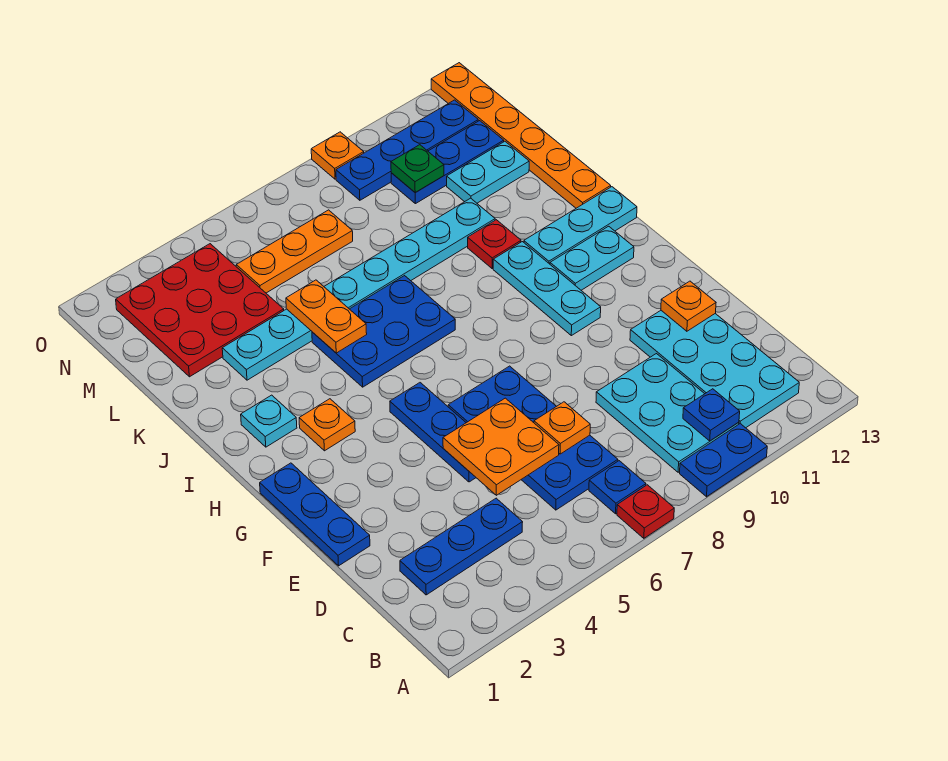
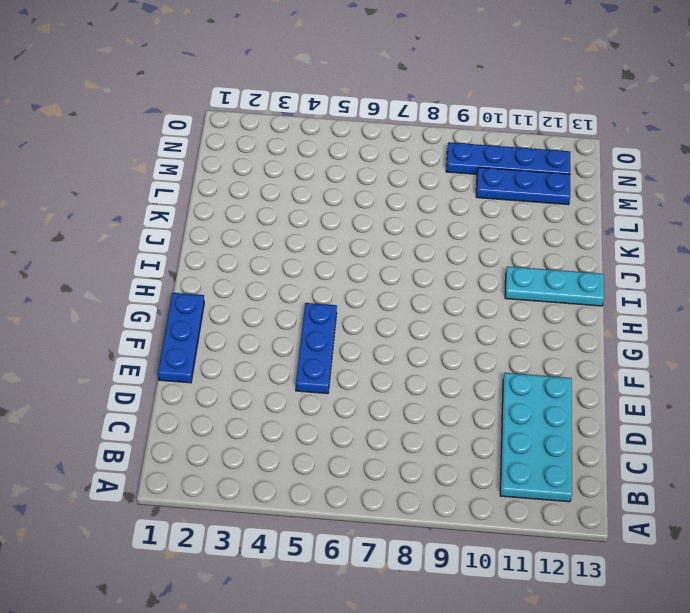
none -> red 1x1 plate [617,485,674,538]
none -> blue 1x2 plate [680,424,767,497]
none -> blue 1x1 plate [589,461,646,514]
none -> cyan 2x3 plate [596,354,739,472]

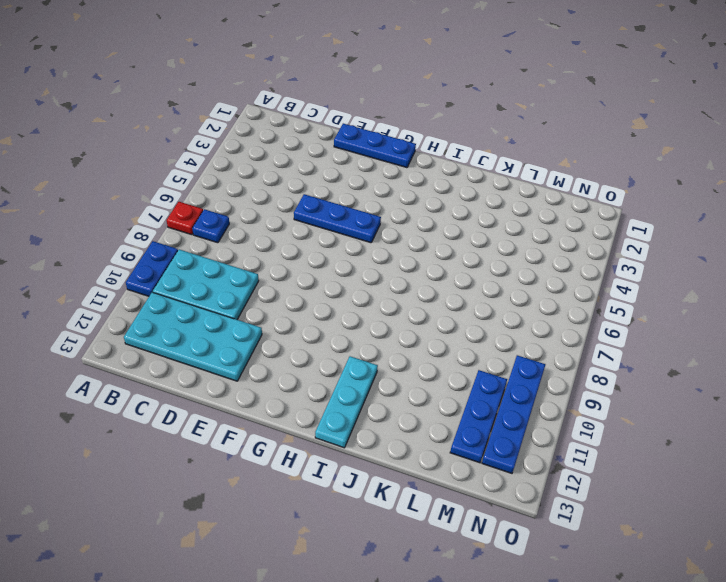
none -> blue 1x3 plate [400,498,523,595]
none -> blue 2x4 plate [448,366,618,510]
none -> cyan 1x3 plate [493,242,601,336]
none -> orange 1x1 plate [299,399,355,451]

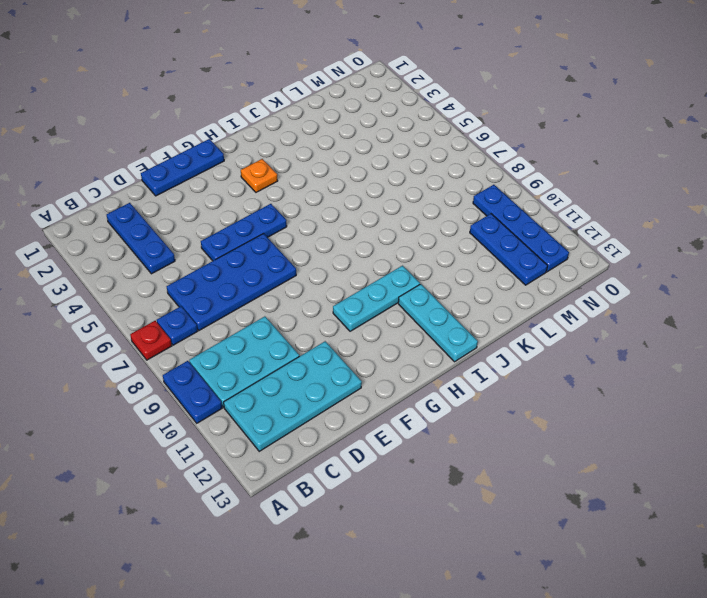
none -> cyan 1x2 plate [550,226,634,290]
none -> cyan 1x1 plate [241,395,297,447]
none -> blue 2x3 plate [312,276,455,387]
none -> red 1x1 plate [468,220,521,268]

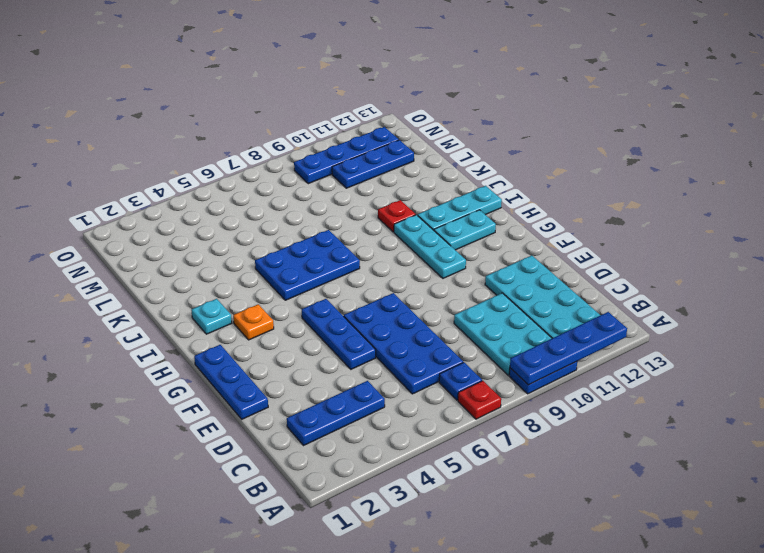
blue 1x4 plate [510,312,627,385] -> none
none -> orange 1x6 plate [431,63,611,208]
none -> cyan 1x8 plate [222,198,495,380]
none -> red 3x3 plate [116,244,284,377]
none -> cyan 1x2 plate [447,141,529,203]

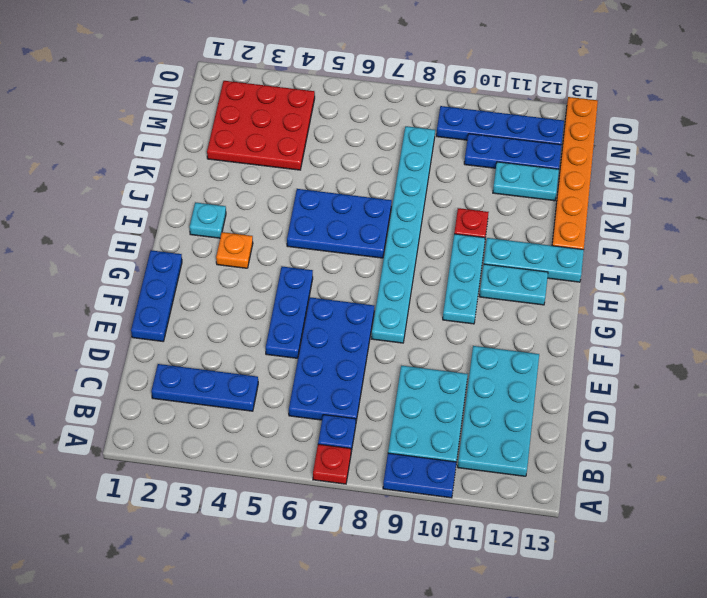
cyan 1x8 plate [372,126,435,343] -> cyan 1x8 plate turned to [222,198,495,380]
none -> orange 1x3 plate [236,210,353,293]
none -> orange 1x1 plate [311,132,364,179]
none -> blue 1x1 plate [683,389,740,441]
none -> orange 2x2 plate [443,398,559,495]

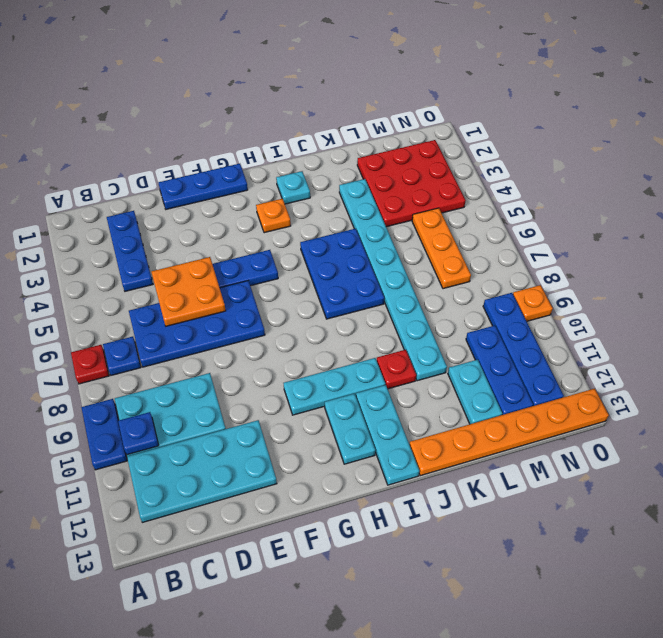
none -> orange 1x1 plate [534,402,590,454]
none -> orange 1x1 plate [661,281,716,331]
none -> orange 1x2 plate [286,280,367,353]
none -> green 1x1 plate [391,145,444,193]

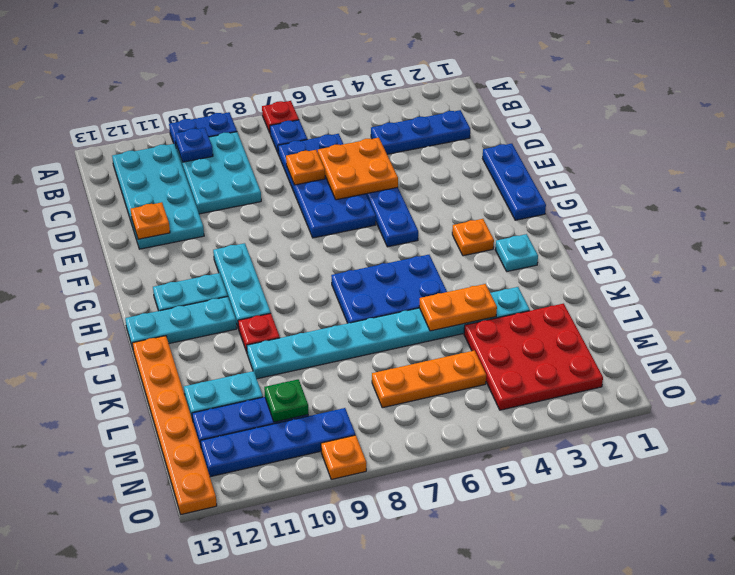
orange 1x2 plate [419,284,497,331] -> orange 1x2 plate turned to [286,280,367,353]

